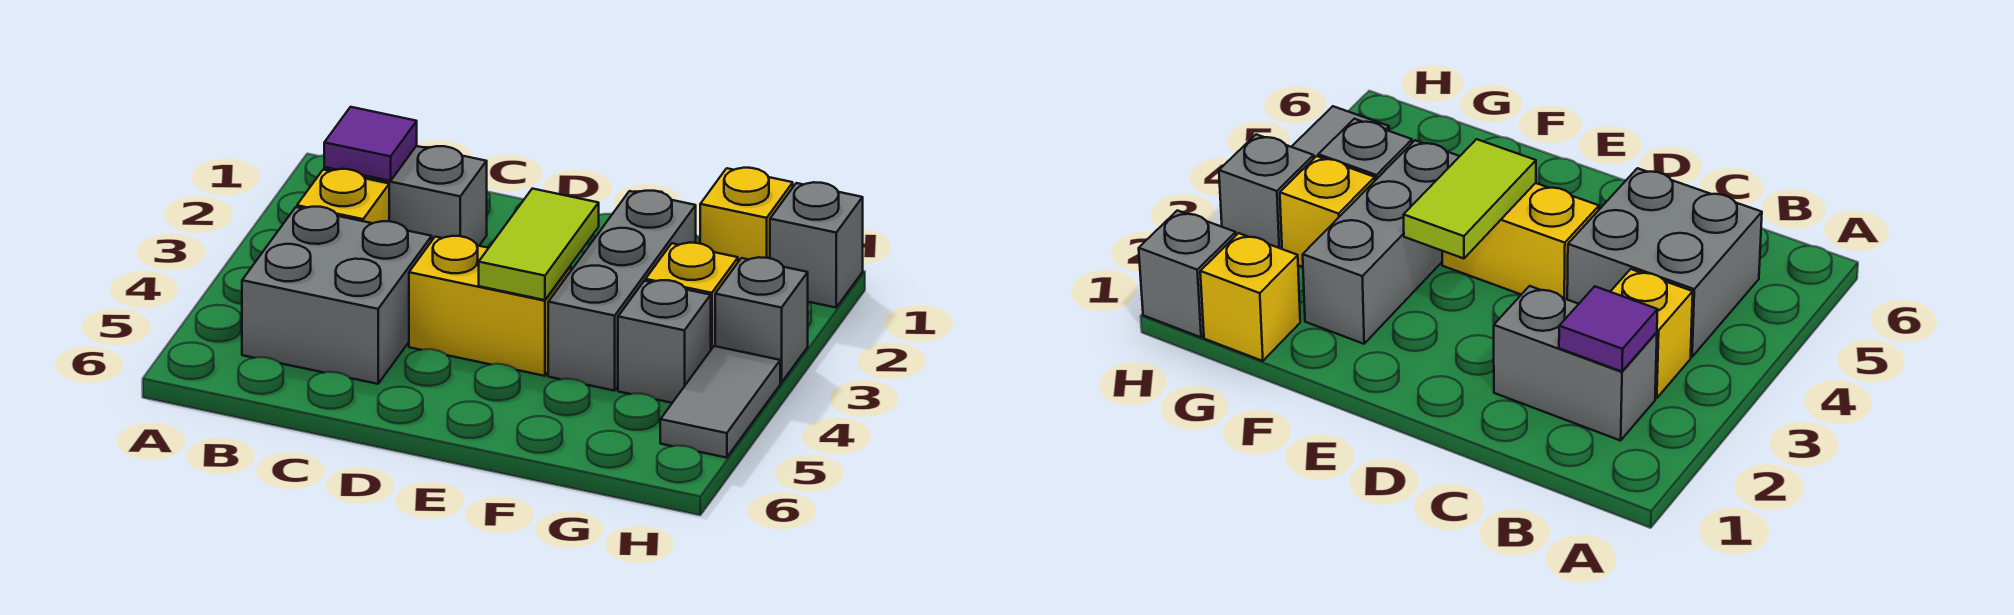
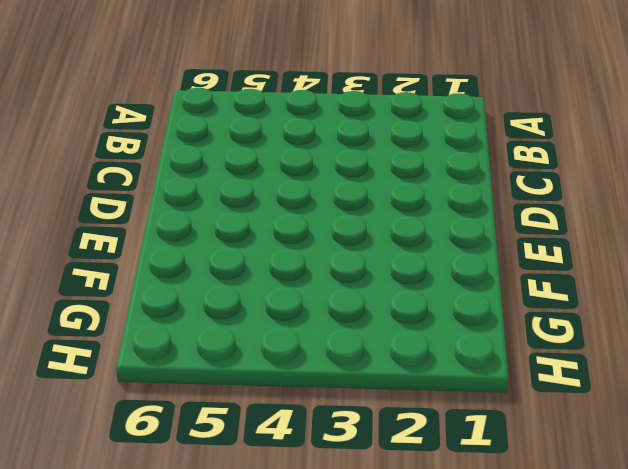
none -> grey 1x2 brick [324,146,487,246]
none -> yellow 1x1 brick [297,169,389,223]
none -> grey 2x2 brick [242,207,432,384]

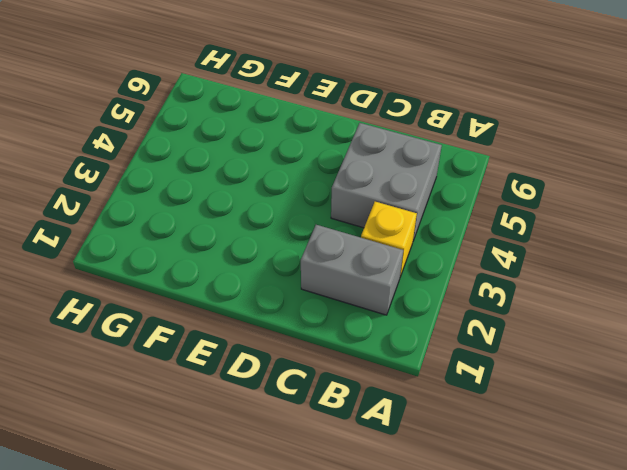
none -> yellow 1x2 brick [409,236,571,376]
none -> grey 1x3 brick [548,191,696,391]
none -> yellow 1x1 brick [700,168,793,262]

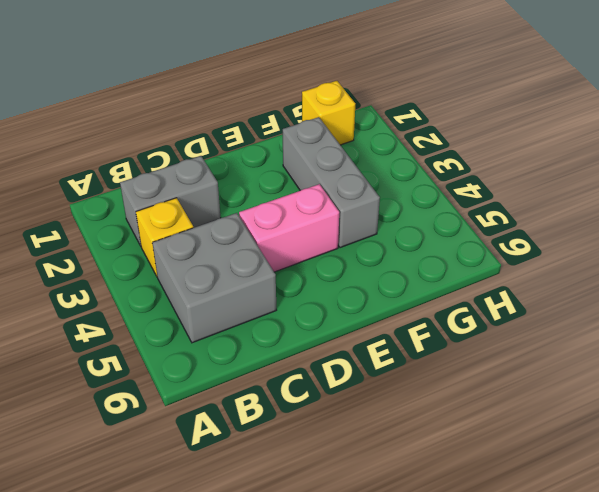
pink 1x2 brick [239,184,339,272] -> yellow 1x2 brick [409,236,571,376]
none -> yellow 1x1 brick [646,243,738,349]
none -> grey 1x1 brick [618,280,711,403]
none -> grey 1x1 brick [770,182,863,308]

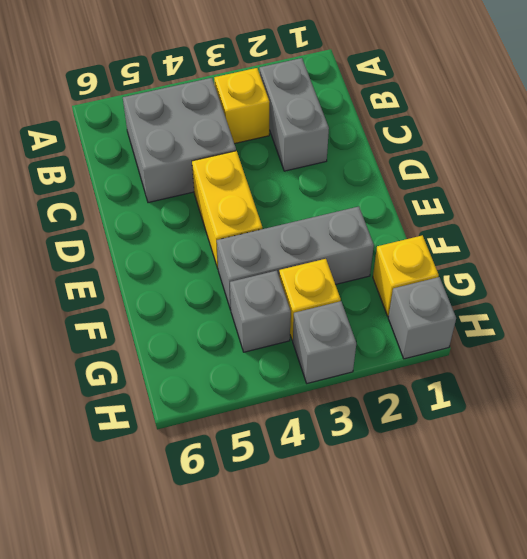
none -> grey 1x2 tile [660,346,780,458]
none -> purple 1x1 tile [324,107,417,181]
none -> lime 1x2 tile [479,189,599,300]

